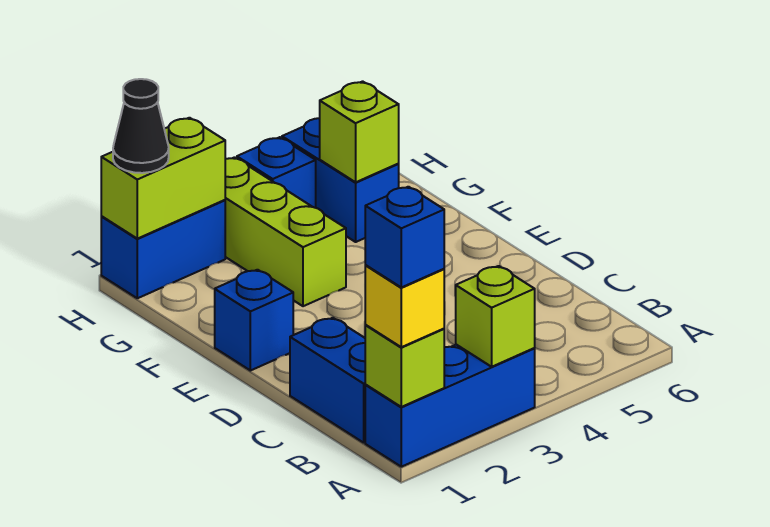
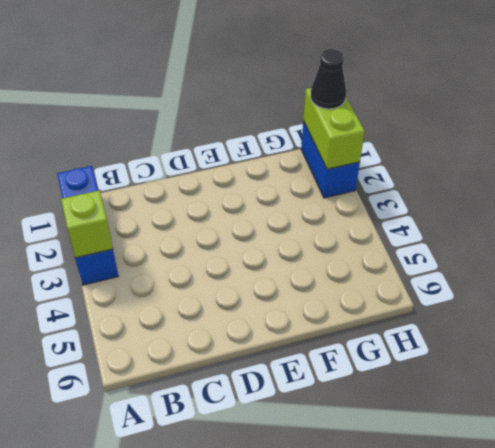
none -> blue 1x2 brick [290,318,366,443]
none -> blue 1x1 brick [215,270,293,371]
none -> lime 1x3 brick [225,157,346,306]

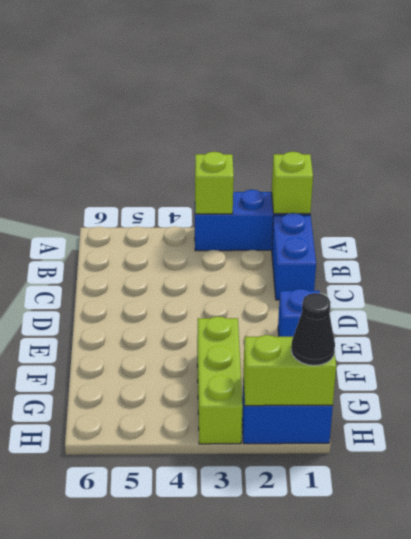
none -> blue 1x2 brick [282,118,399,242]
none -> blue 1x1 brick [237,137,316,208]
none -> lime 1x1 brick [320,81,399,182]

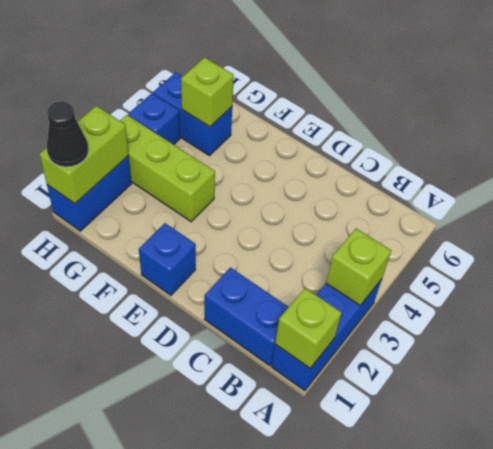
none -> yellow 1x1 brick [365,265,444,347]
none -> blue 1x1 brick [365,187,444,287]

